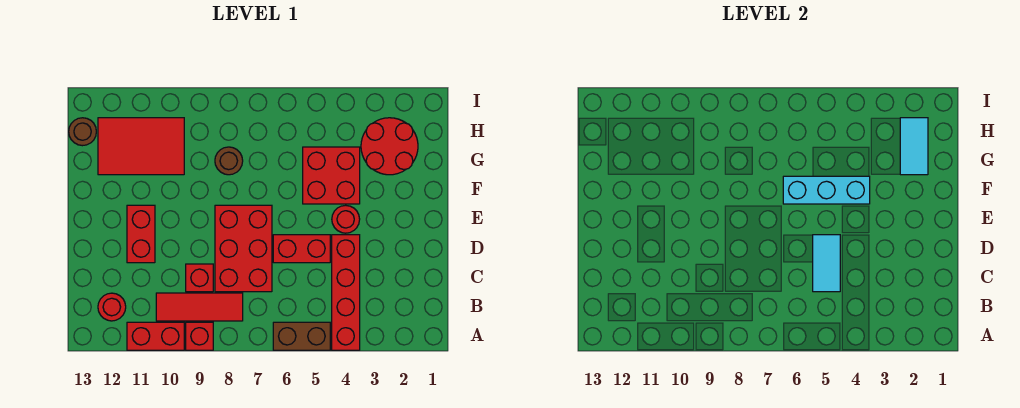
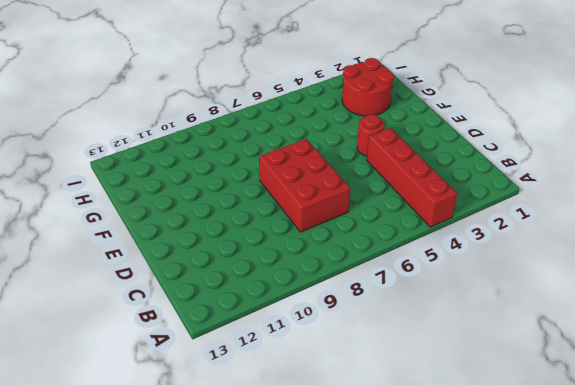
none -> brown 1x2 brick [273,322,330,350]
none -> red 1x1 brick [186,322,213,350]
none -> red 1x2 brick [127,322,184,350]

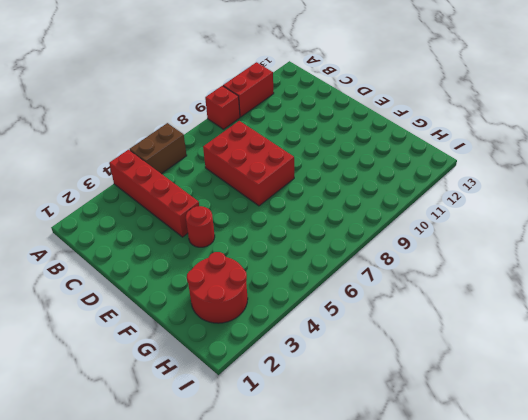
none -> red 1x3 tile [156,293,243,321]
none -> red 1x1 round brick [98,293,126,321]
none -> red 1x1 brick [186,264,213,292]

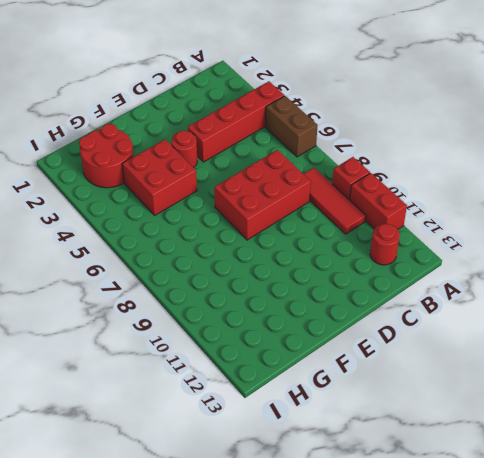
none -> red 1x1 brick [186,264,213,292]
none -> red 1x2 brick [273,235,330,263]
none -> red 1x2 brick [127,205,155,263]

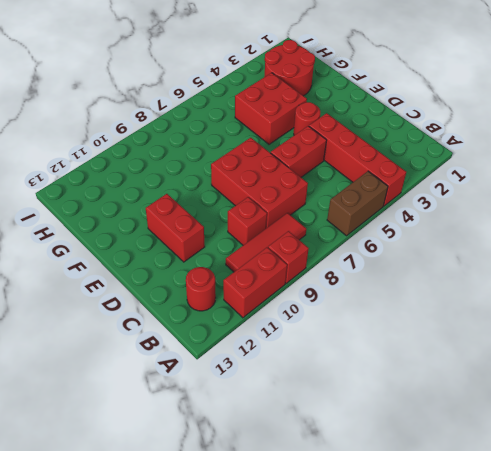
none -> brown 1x1 round brick [215,147,243,175]
none -> red 2x3 tile [98,118,184,175]
none -> brown 1x1 round brick [69,118,96,146]

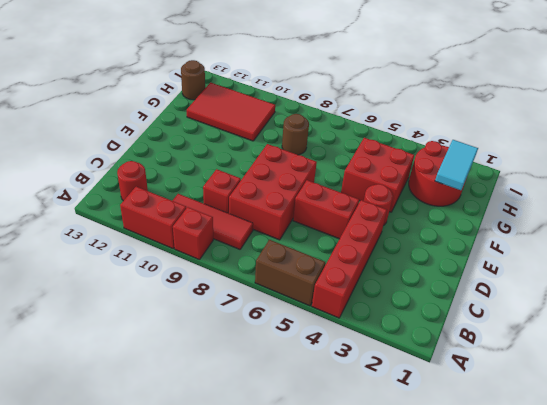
none -> red 1x2 brick [127,205,155,263]
none -> cyan 1x2 tile [813,235,840,292]
none -> cyan 1x3 brick [783,176,870,204]

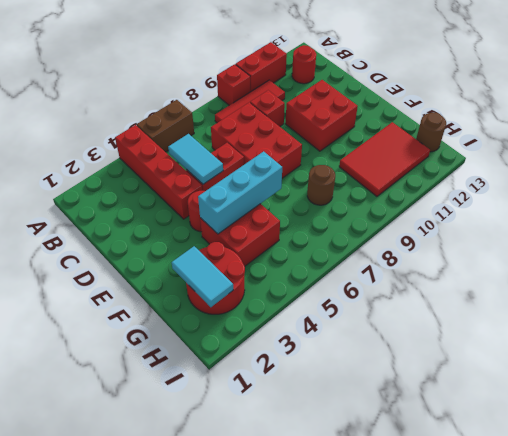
red 2x2 brick [285,80,358,151] -> red 1x2 brick [127,205,155,263]

